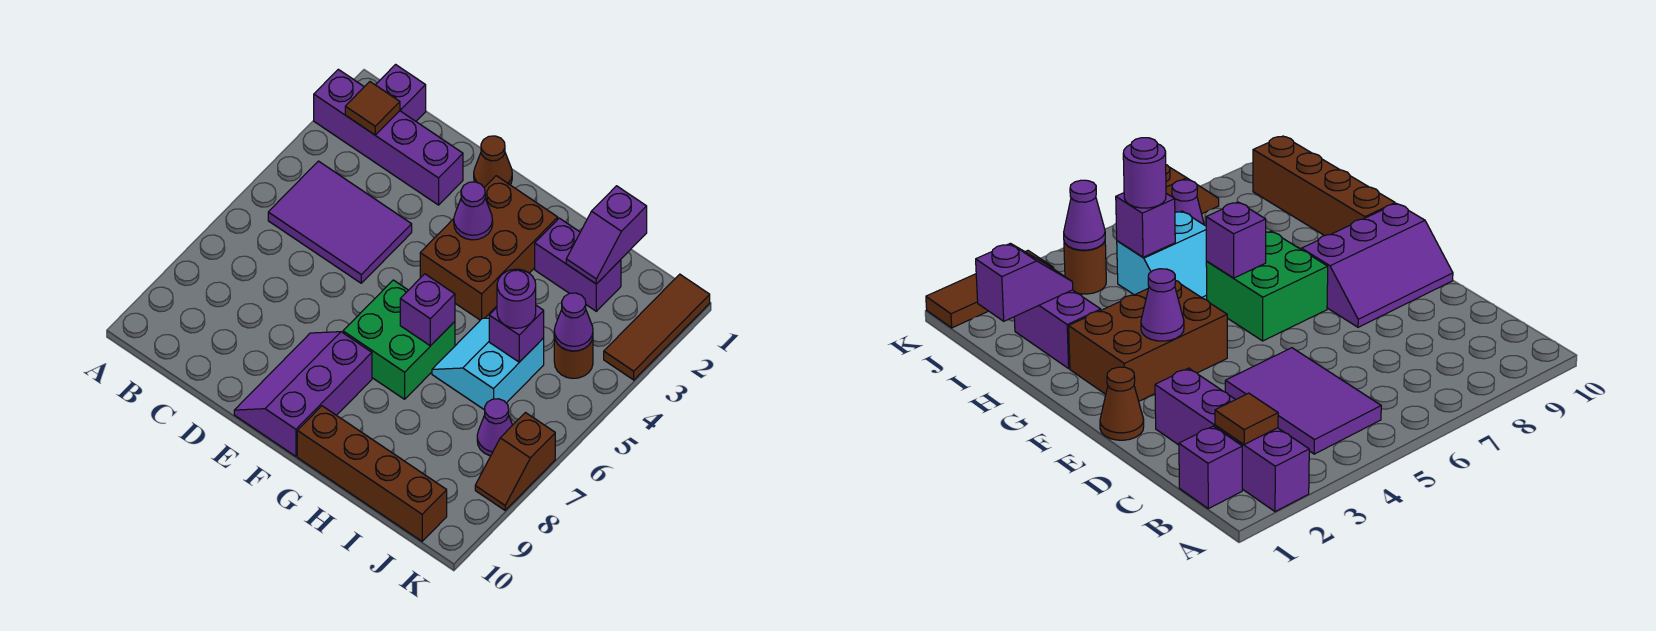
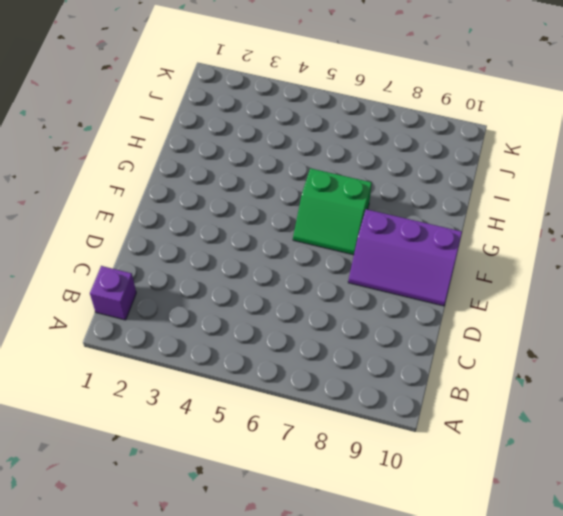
green 2x2 slope [293,168,372,255] -> green 2x2 brick [343,280,455,399]
none -> purple 1x4 brick [314,69,463,205]
none -> purple 2x3 tile [268,161,412,283]
none -> brown 1x1 cone [474,136,512,187]

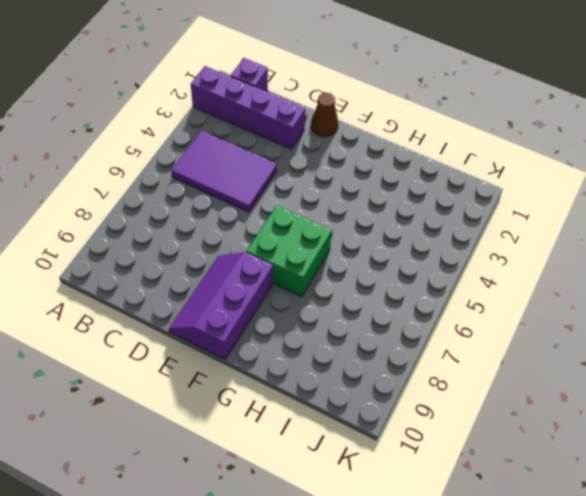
none -> brown 2x3 brick [420,176,558,320]
none -> brown 1x4 brick [297,406,447,541]
none -> purple 1x2 brick [535,218,621,311]

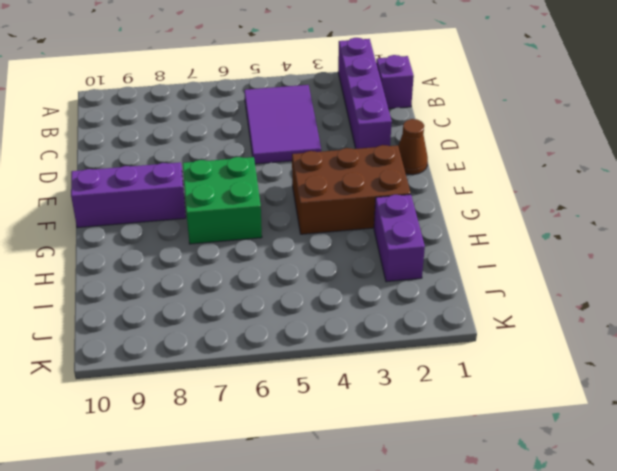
none -> brown 1x4 brick [297,406,447,541]
none -> cyan 2x2 slope [432,318,544,410]
none -> brown 1x1 round brick [554,336,593,378]

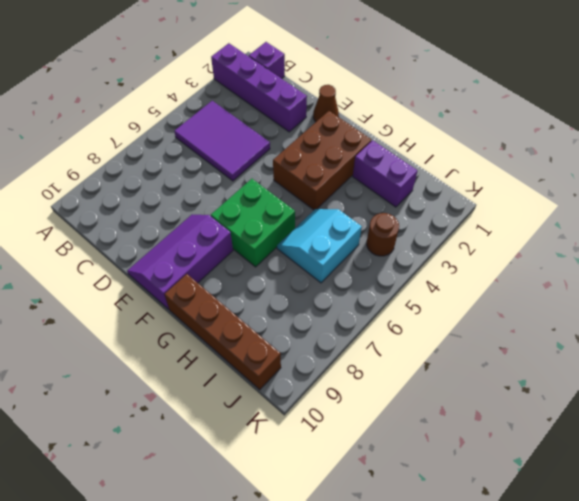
none -> purple 1x1 cone [477,399,512,456]
none -> brown 1x3 tile [604,274,710,380]
none -> brown 1x2 slope [475,413,555,510]

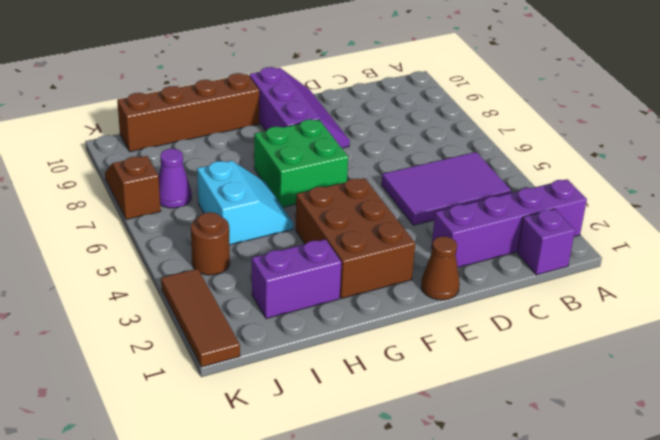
none -> brown 1x1 tile [345,82,400,135]
none -> purple 1x1 cone [454,182,493,240]
none -> purple 1x1 brick [400,274,455,346]

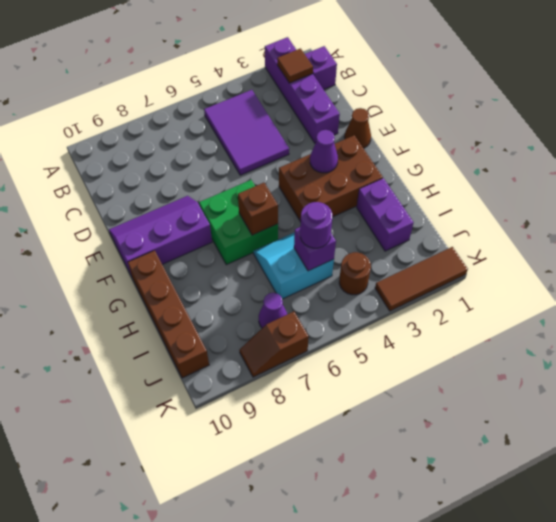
brown 1x1 brick [238,183,278,235] -> purple 1x1 brick [400,274,455,346]
none -> purple 1x2 slope [566,186,647,284]
none -> purple 1x1 cone [554,293,593,351]

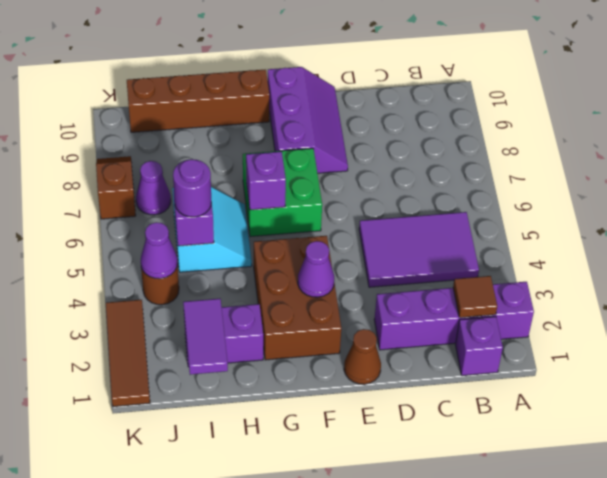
purple 1x2 tile [183,299,228,375] -> purple 1x2 slope [566,186,647,284]

